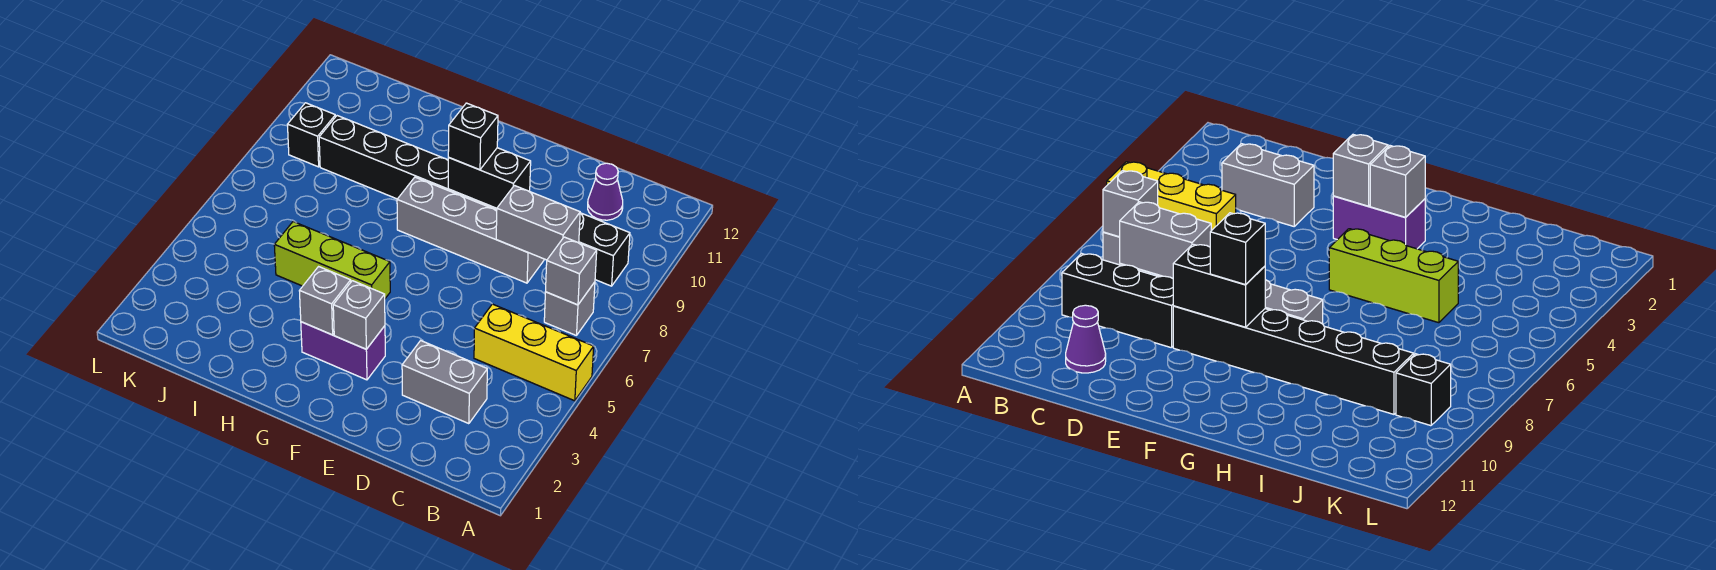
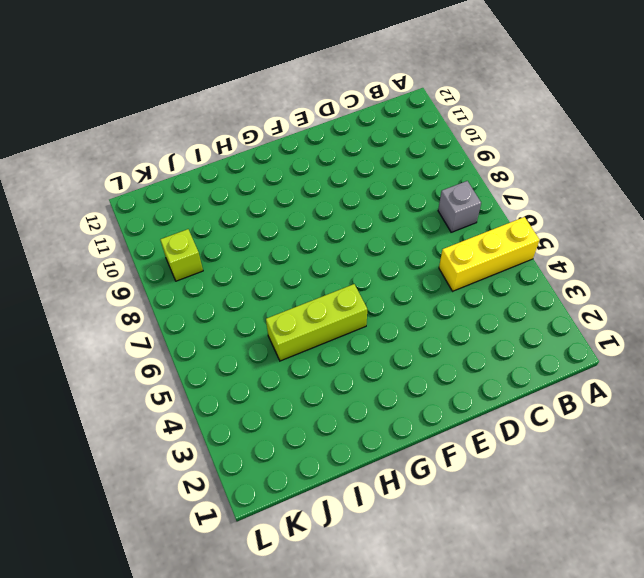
lime 1x1 brick [160,229,203,281] -> black 1x1 brick [288,103,336,167]
none -> black 1x3 brick [579,213,630,286]
none -> grey 1x2 brick [402,341,487,424]
none -> purple 1x1 cone [588,163,623,220]

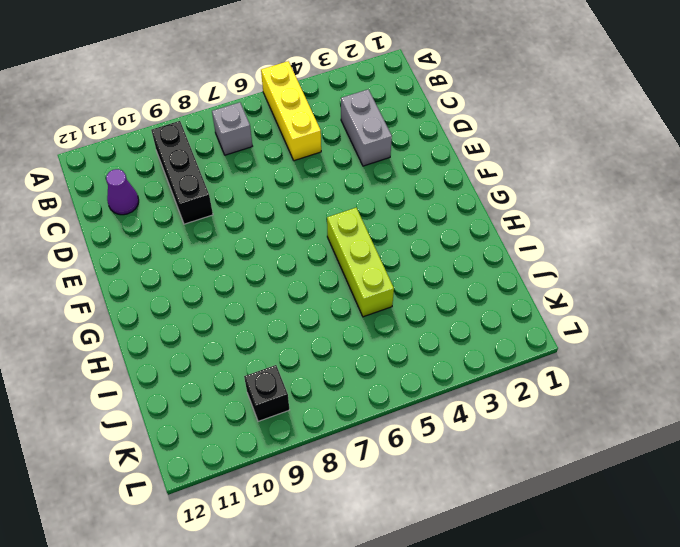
none -> grey 1x4 brick [397,177,544,283]
none -> black 1x6 brick [319,116,497,210]
none -> purple 1x2 brick [301,322,385,380]

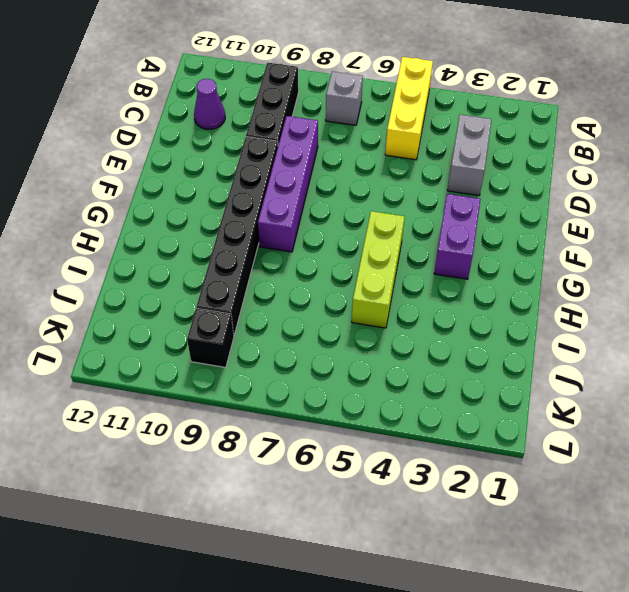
purple 1x4 brick [258,116,318,252] -> grey 1x4 brick [397,177,544,283]
none -> grey 1x1 brick [546,237,597,305]
none -> grey 1x2 brick [496,185,580,260]
none -> black 1x2 brick [448,148,531,208]

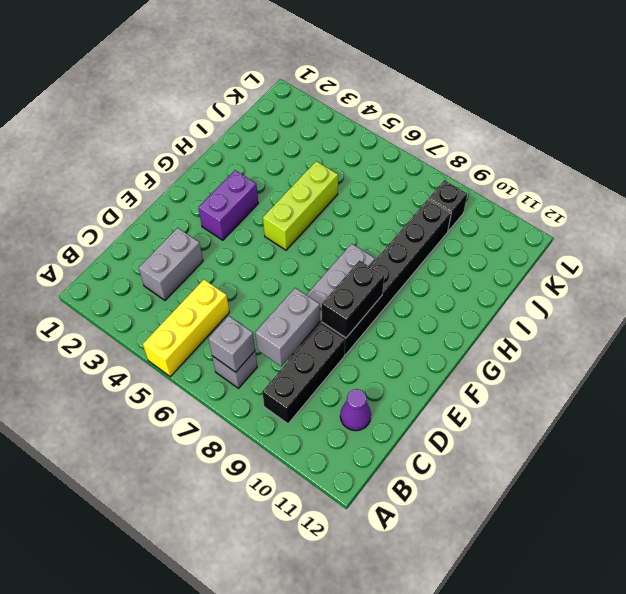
none -> grey 1x1 brick [333,281,385,349]
none -> grey 1x1 brick [300,267,351,335]
none -> black 1x1 brick [448,103,498,170]

